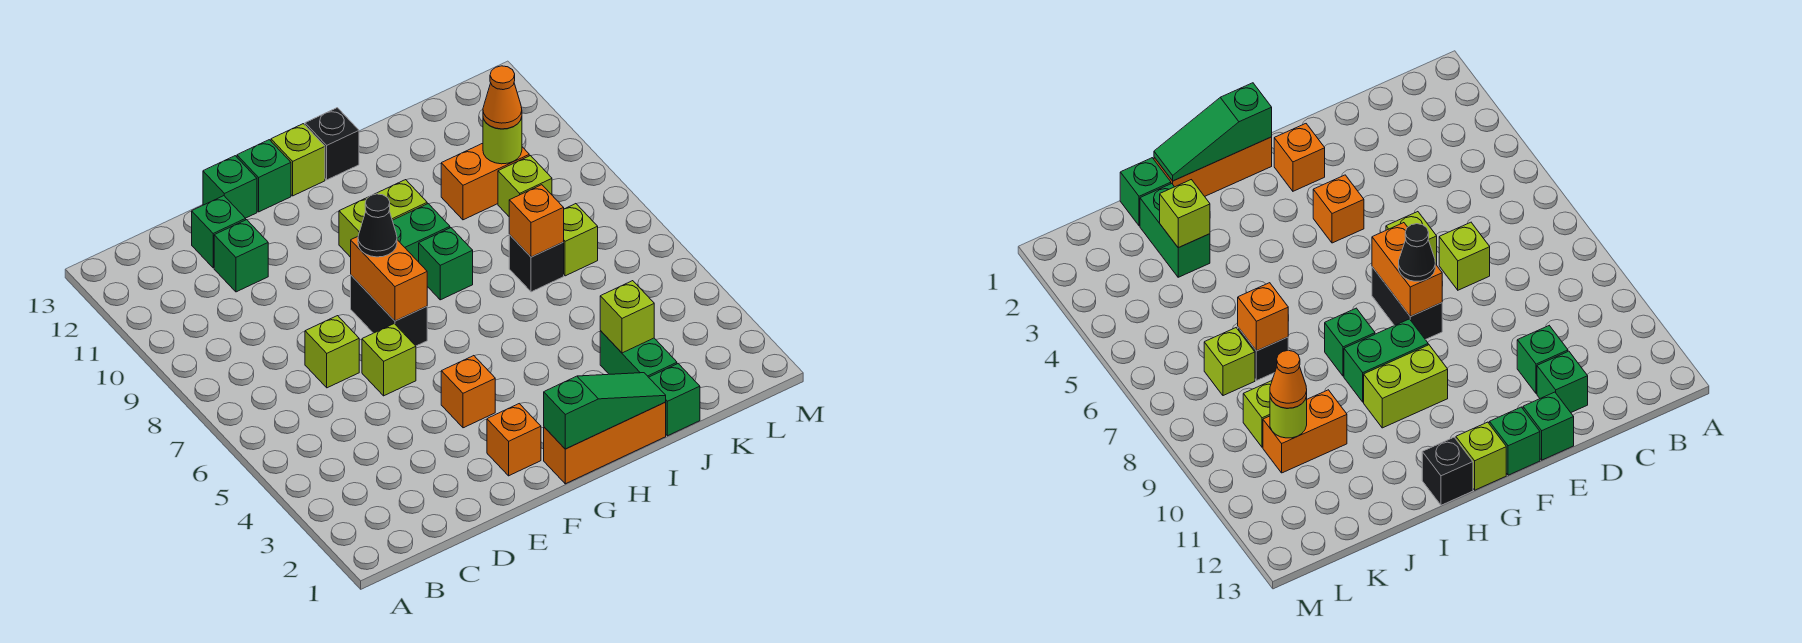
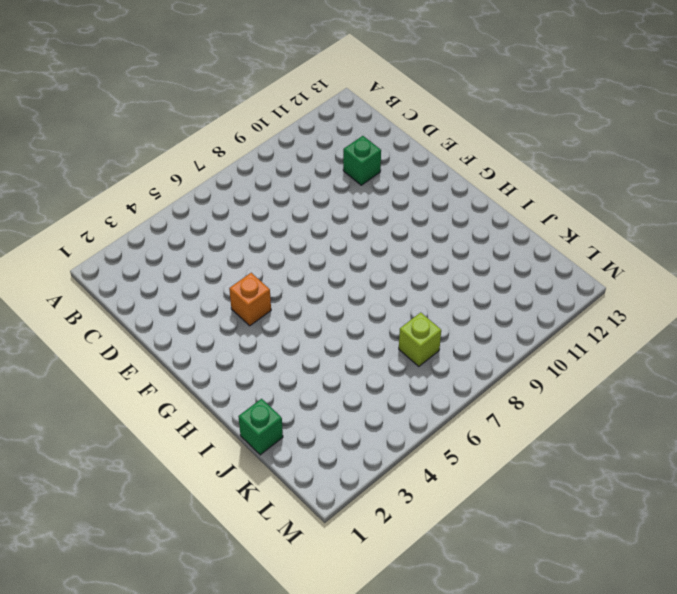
none -> lime 1x1 brick [305,316,359,388]
none -> green 1x1 brick [192,196,246,268]
none -> lime 1x1 brick [362,324,416,396]

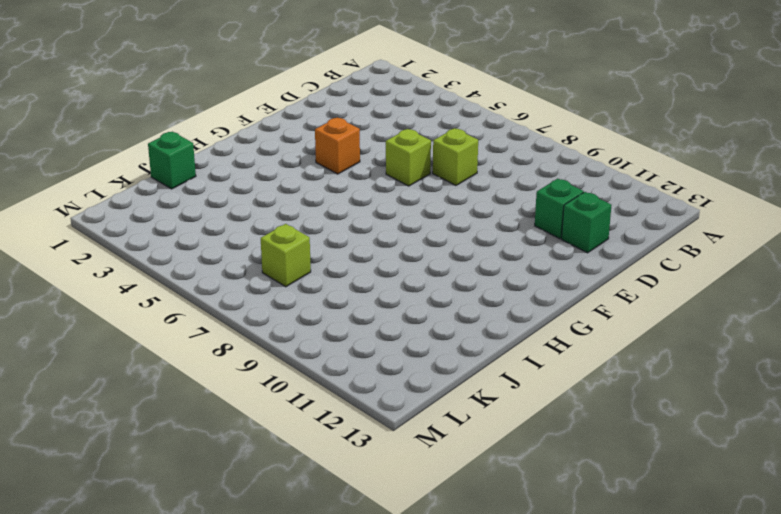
none -> green 1x1 brick [203,156,257,218]
none -> orange 1x1 brick [487,404,541,476]
none -> black 1x2 brick [351,275,427,346]

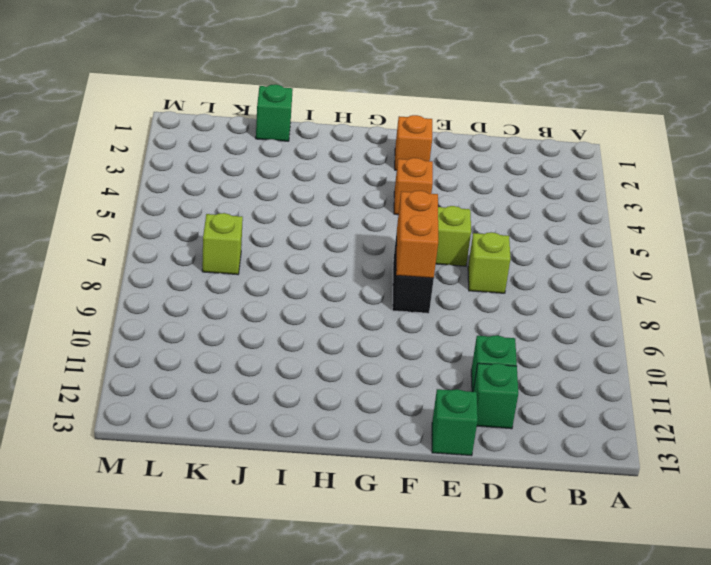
none -> green 1x1 brick [237,140,291,212]
none -> orange 1x3 brick [544,402,666,484]
none -> green 1x2 brick [392,204,450,262]

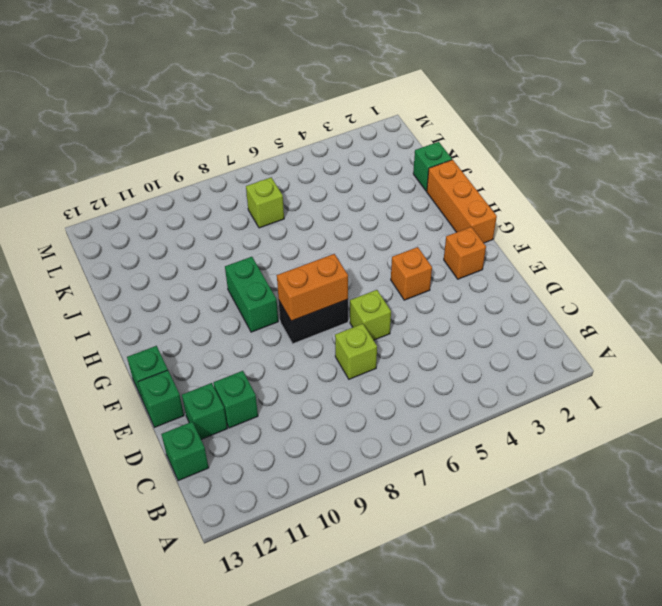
green 1x1 brick [161,422,209,481] -> green 1x1 brick moved to [419,228,473,300]
none -> lime 1x2 brick [339,180,427,257]
none -> lime 1x1 brick [271,124,325,196]
none -> black 1x1 brick [305,108,359,180]

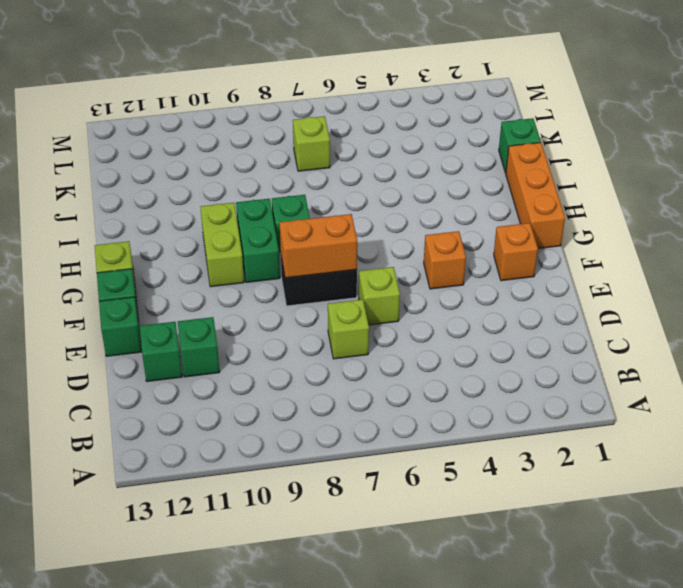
none -> black 1x1 brick [305,108,359,180]
none -> green 1x2 brick [600,331,677,377]
none -> black 1x1 brick [509,235,564,292]

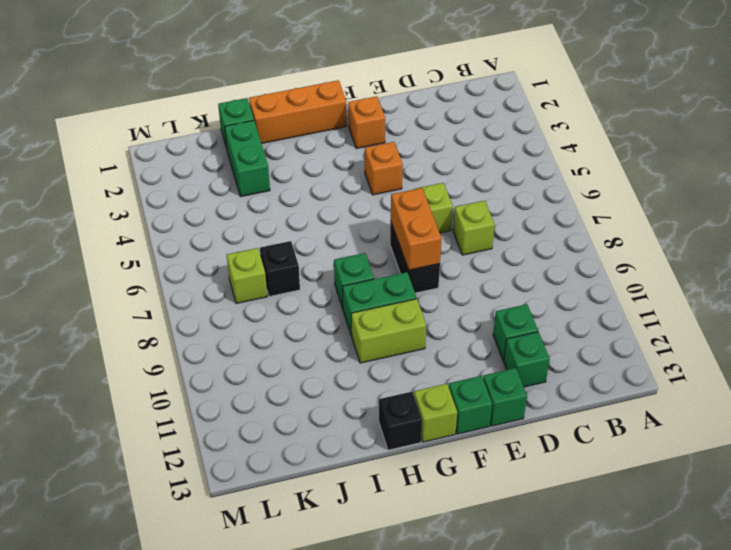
none -> orange 1x2 brick [441,143,529,220]
none -> lime 1x1 brick [498,156,552,216]
none -> green 1x3 slope [544,373,666,449]

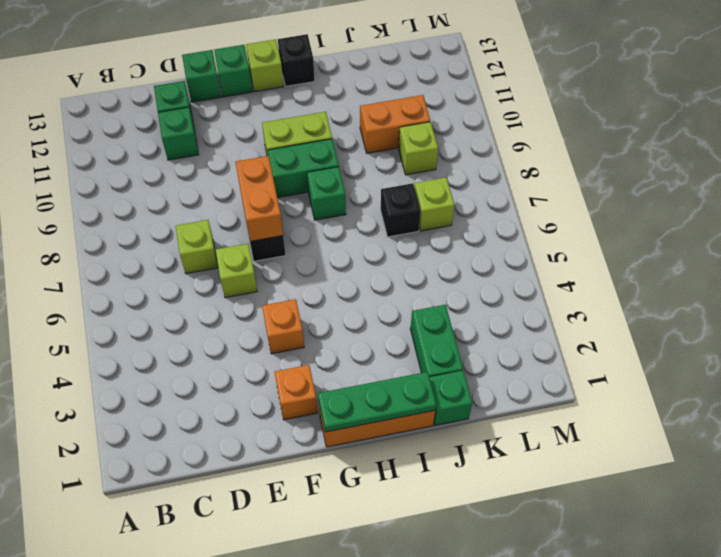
green 1x3 plate [318,372,436,432] -> green 1x3 slope [544,373,666,449]
none -> lime 1x1 brick [600,281,654,353]
none -> orange 1x1 brick [509,185,564,257]
none -> lime 1x1 round brick [483,117,522,164]

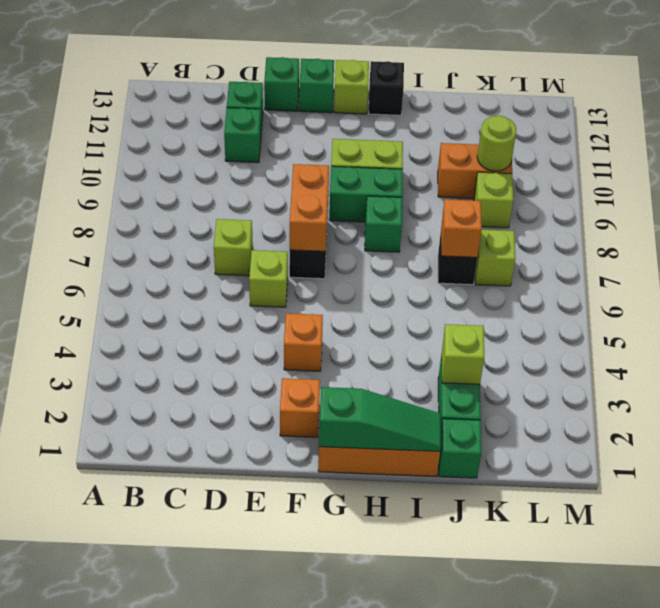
none -> black 1x1 cone [358,194,397,257]
none -> orange 1x1 cone [483,66,522,129]

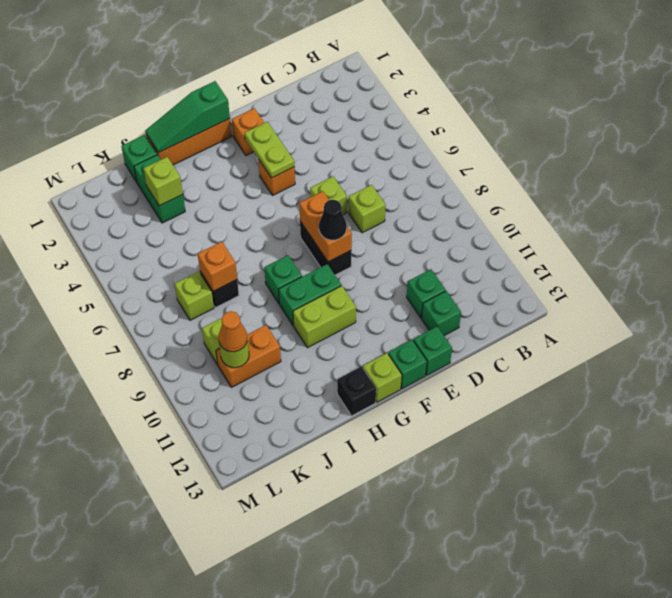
lime 1x2 plate [245,122,295,178] -> none

